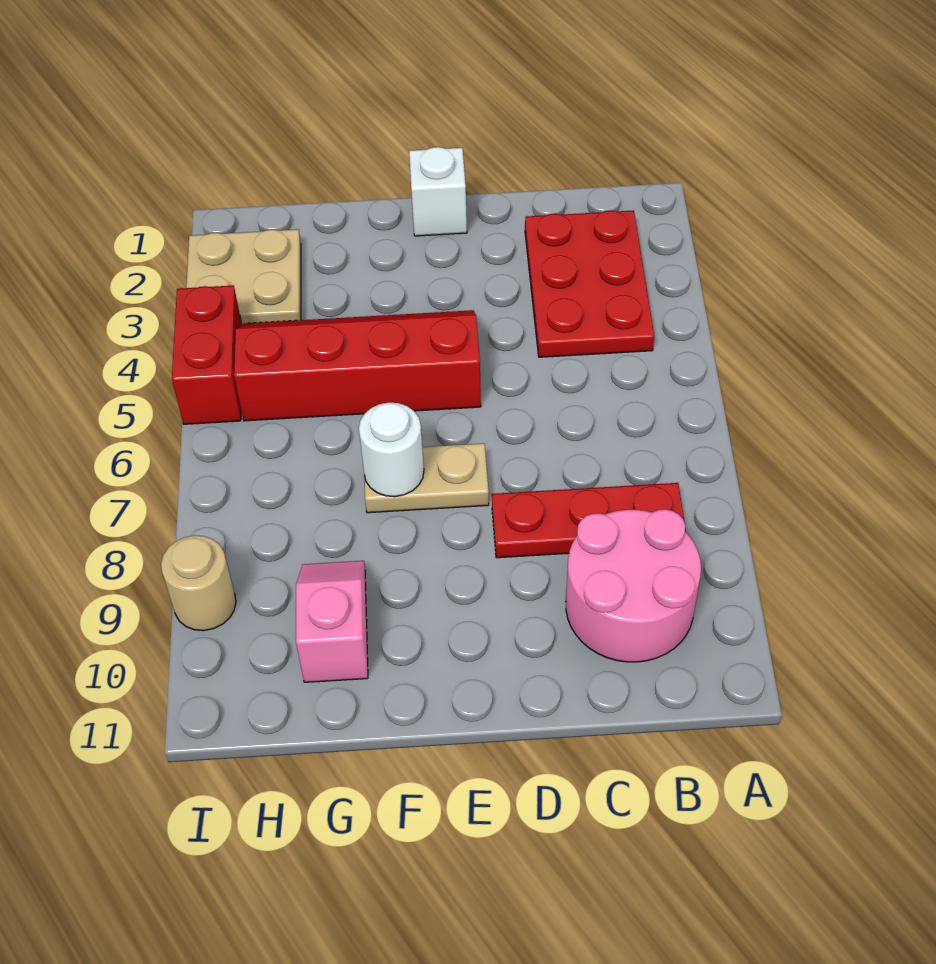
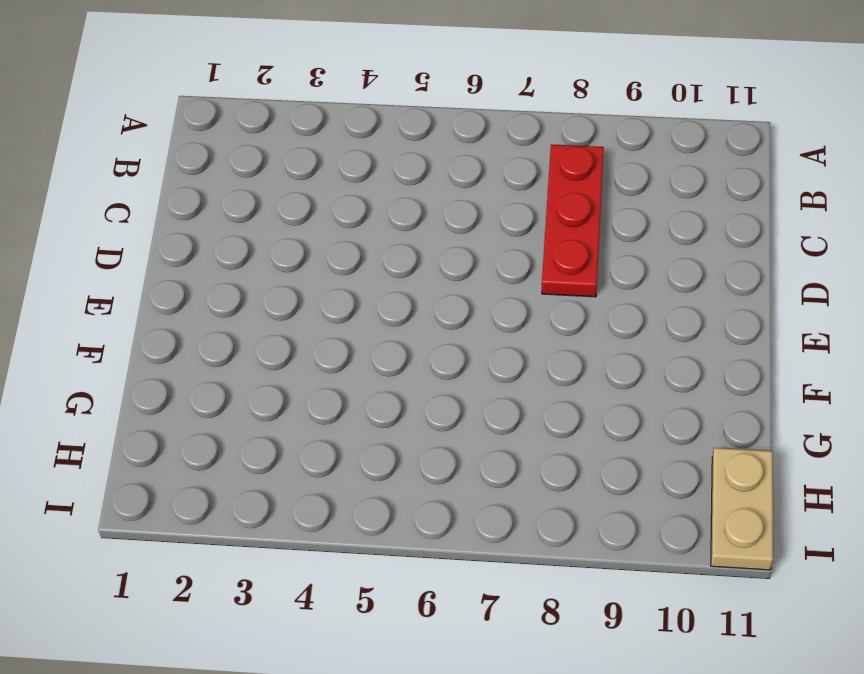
tan 1x2 plate [711,448,773,570] -> tan 1x2 plate moved to [364,443,489,513]
none -> red 2x3 plate [525,210,654,357]
none -> pink 2x2 round brick [566,509,701,662]

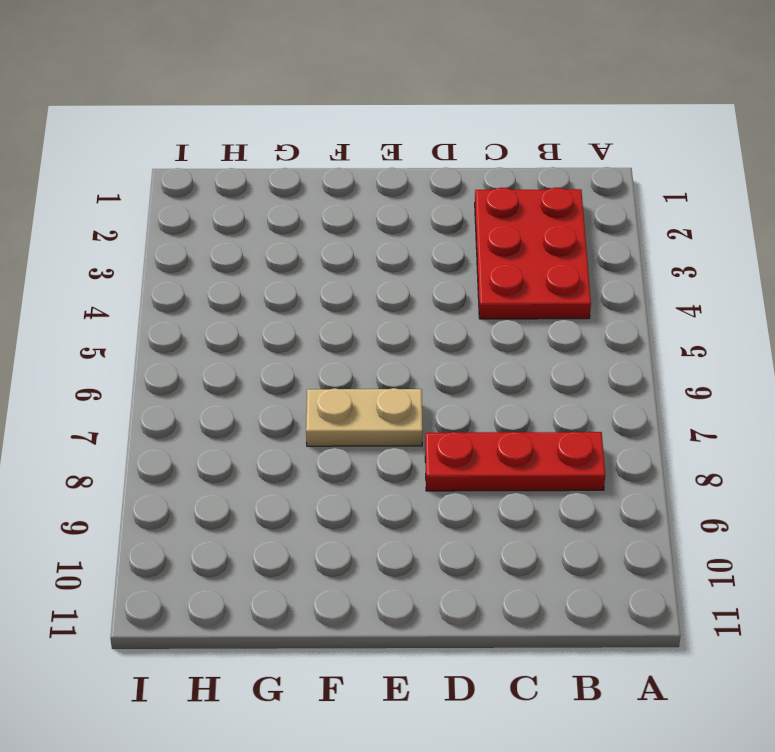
none -> pink 2x2 round brick [566,509,701,662]
none -> white 1x1 brick [409,147,467,236]

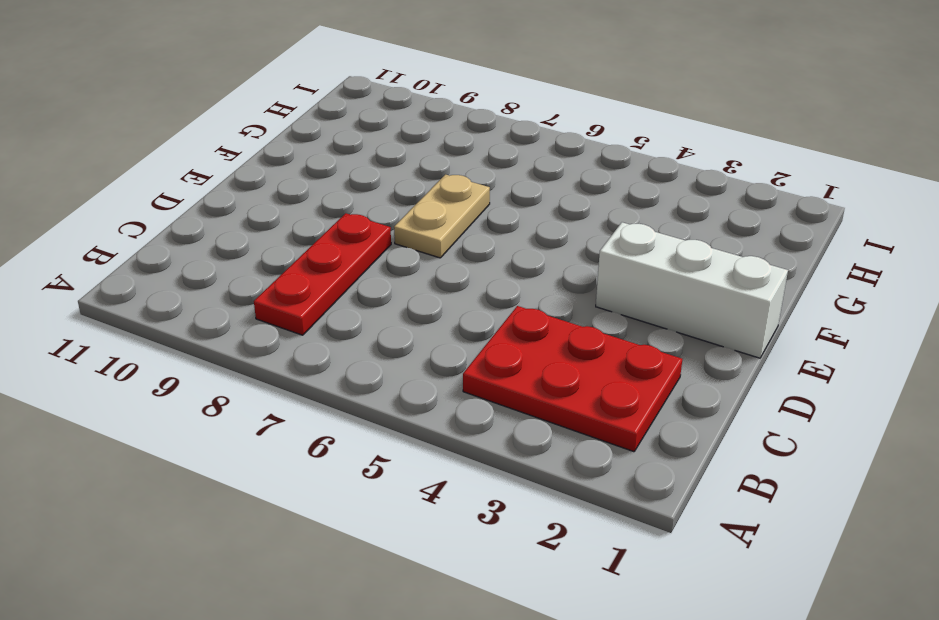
white 1x3 brick [596,222,788,358] -> white 1x1 brick [409,147,467,236]
none -> pink 2x2 round brick [566,509,701,662]
none -> red 2x4 slope [234,310,481,421]

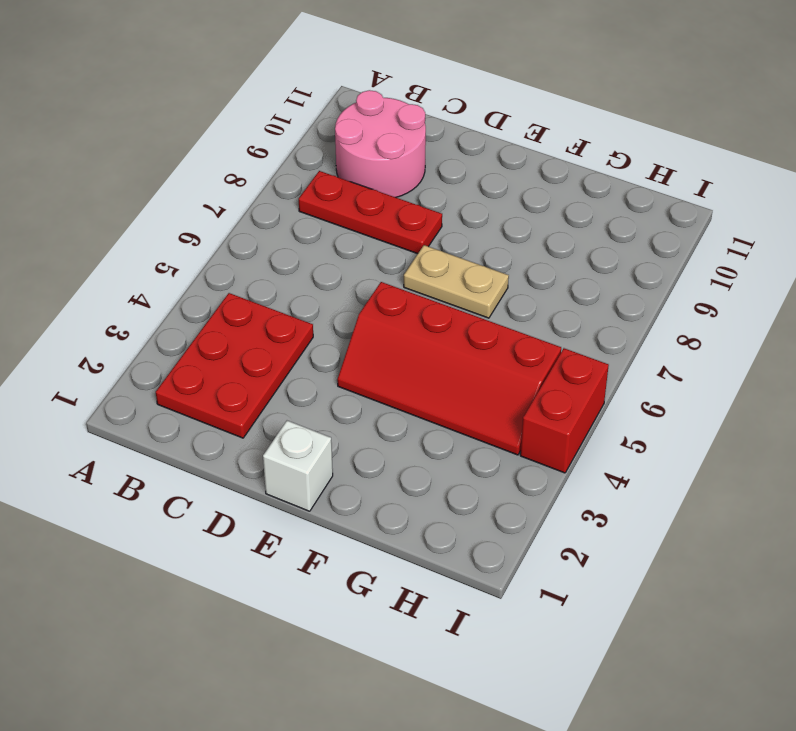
none -> pink 1x2 slope [296,561,368,682]
none -> tan 2x2 plate [186,229,301,325]

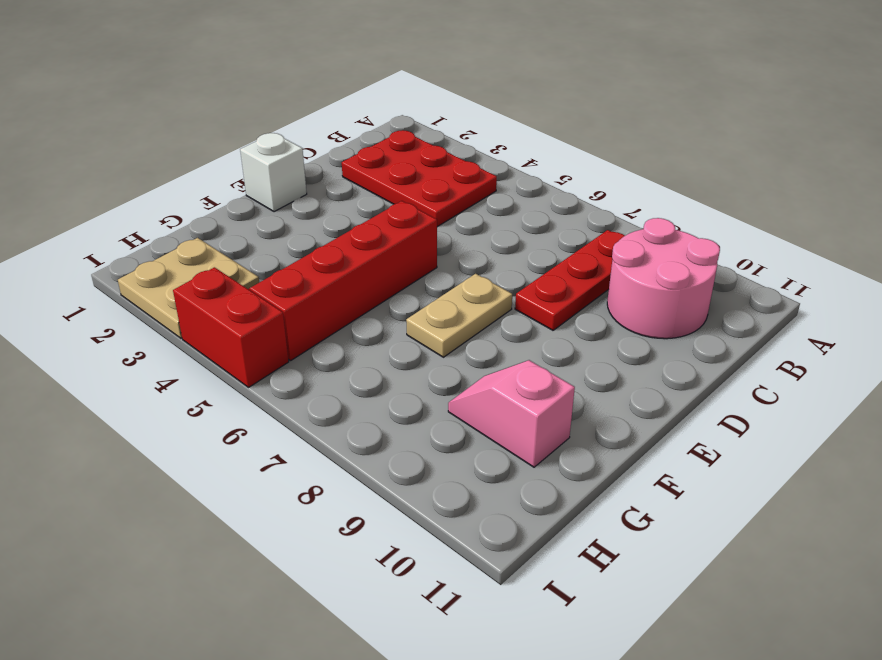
none -> tan 1x1 round brick [161,535,236,631]
none -> white 1x1 round brick [359,403,424,497]

